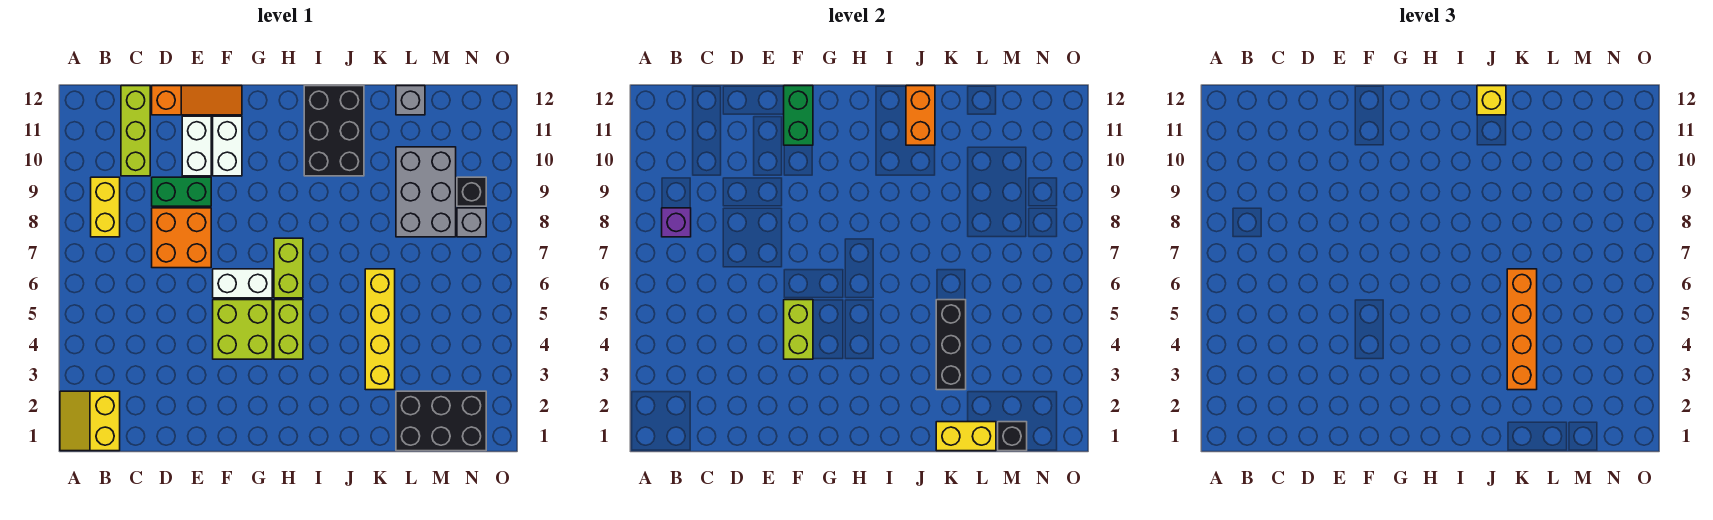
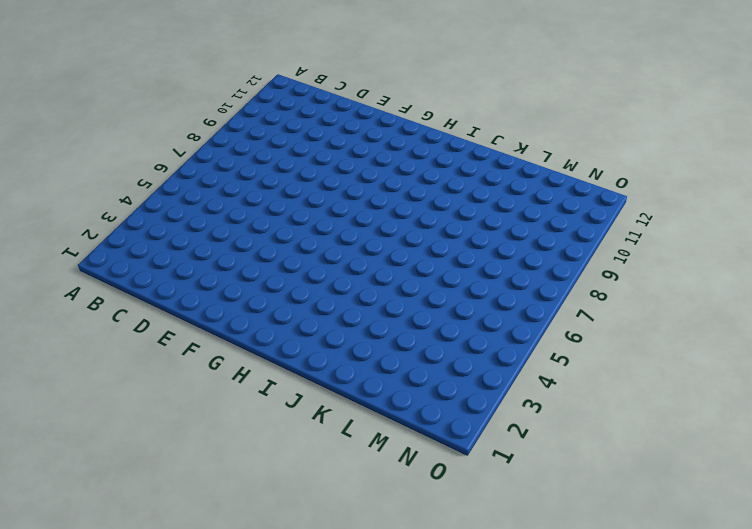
none -> yellow 2x2 slope [60,391,120,451]
none -> yellow 1x2 brick [91,177,120,237]
none -> lime 1x3 brick [121,86,150,176]

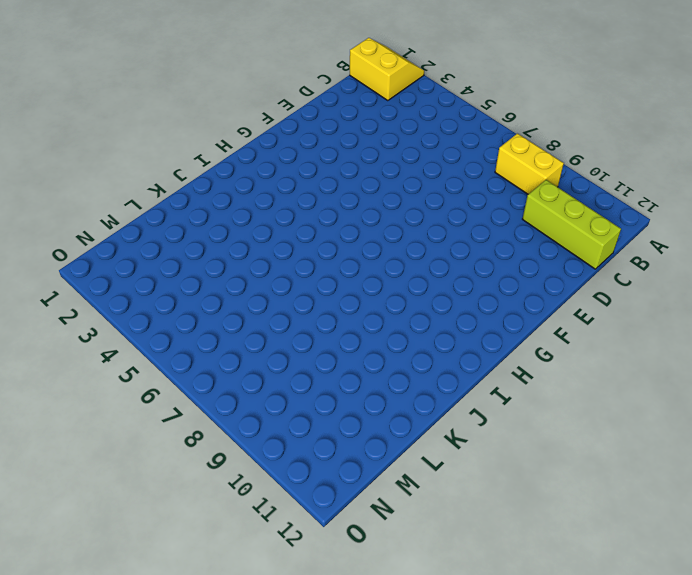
none -> orange 2x2 brick [152,208,211,268]
none -> green 1x2 brick [152,177,211,206]
none -> orange 1x3 slope [152,86,242,115]

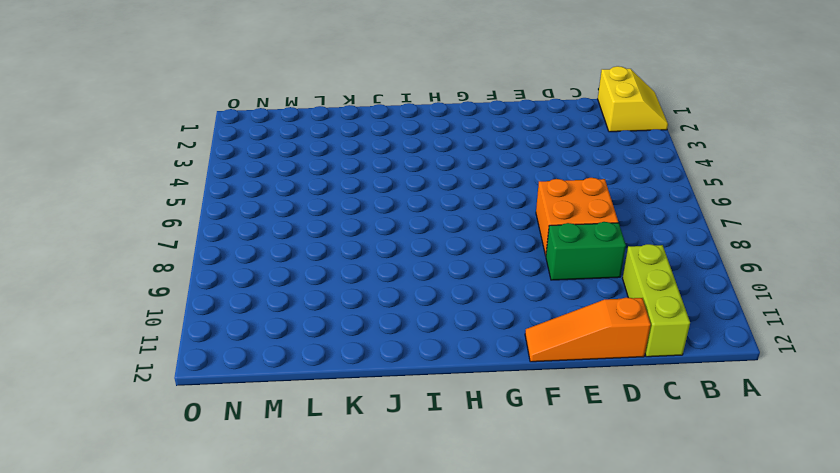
none -> yellow 1x2 brick [91,177,120,237]
none -> white 1x2 brick [182,116,211,176]
none -> lime 2x2 brick [213,300,272,359]

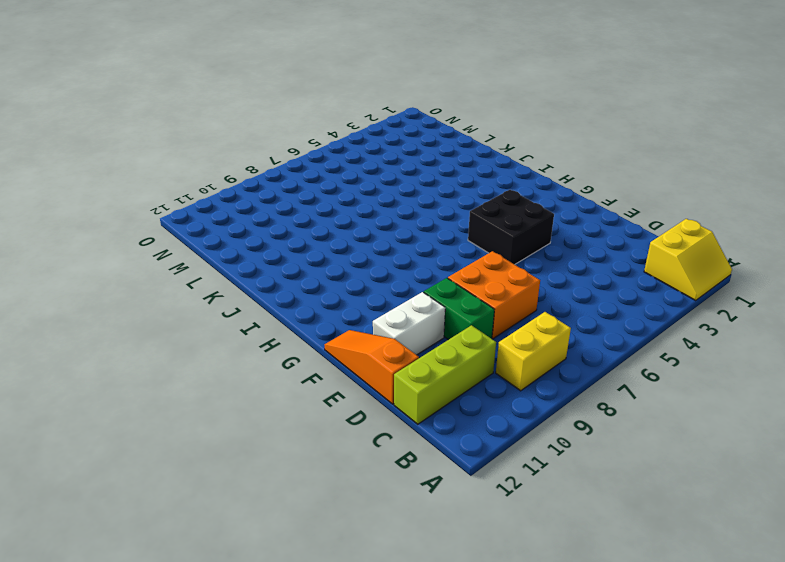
black 2x2 brick [468,190,554,264] -> lime 2x2 brick [213,300,272,359]
none -> white 1x2 brick [213,269,272,298]
none -> white 1x2 brick [213,116,242,176]
none -> lime 1x2 brick [274,300,303,359]

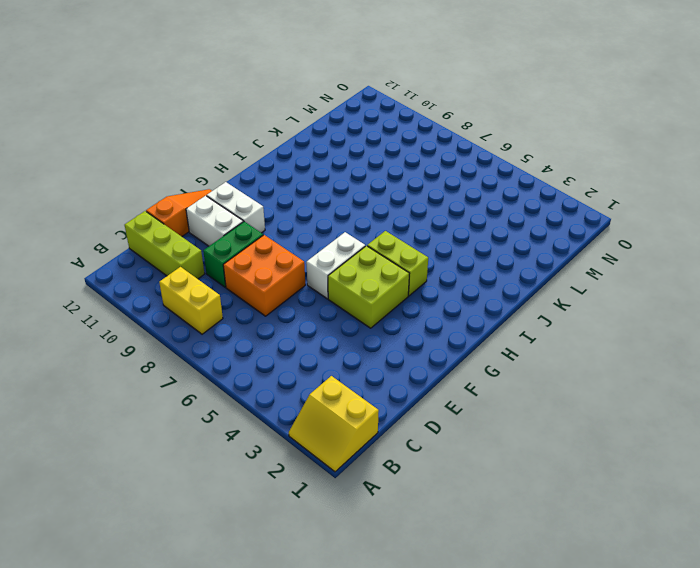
none -> lime 1x2 brick [274,238,303,298]
none -> black 2x3 brick [304,86,364,176]
none -> yellow 1x4 brick [365,269,395,390]

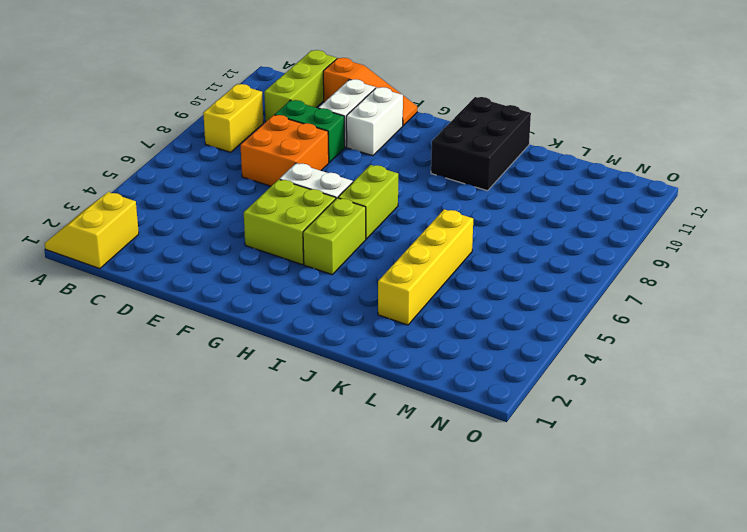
none -> black 2x3 brick [396,391,486,451]
none -> grey 2x3 brick [396,147,456,237]
none -> grey 1x1 brick [396,86,425,115]

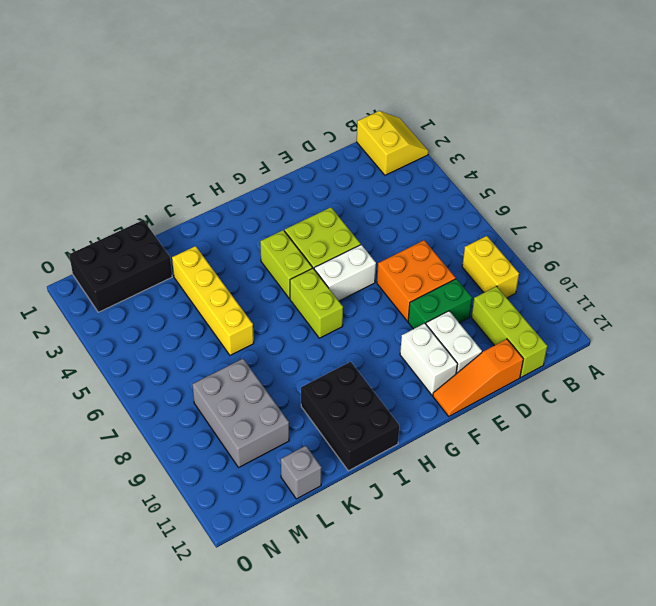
none -> grey 1x1 brick [457,208,486,237]
none -> black 1x1 brick [457,177,486,206]
none -> purple 1x1 brick [662,208,691,237]

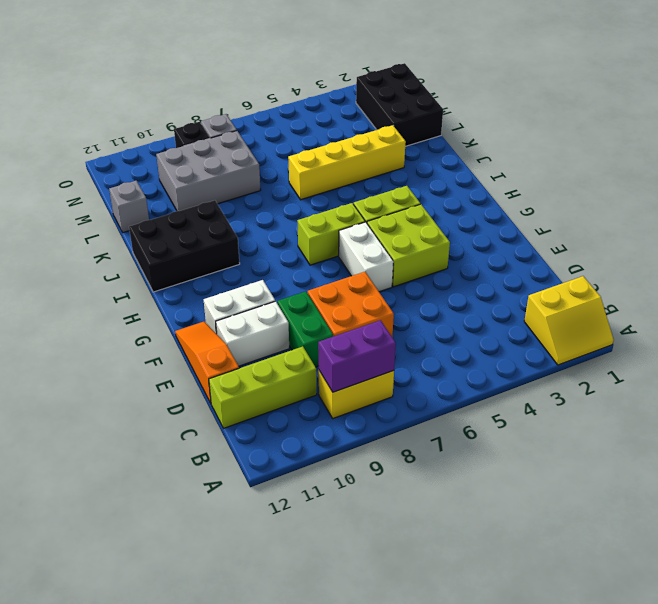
purple 1x2 brick [318,320,396,392] -> purple 1x1 brick [662,208,691,237]
none -> lime 1x2 brick [784,300,813,359]
none -> green 1x2 brick [784,86,813,145]
none -> orange 1x2 brick [906,86,935,145]

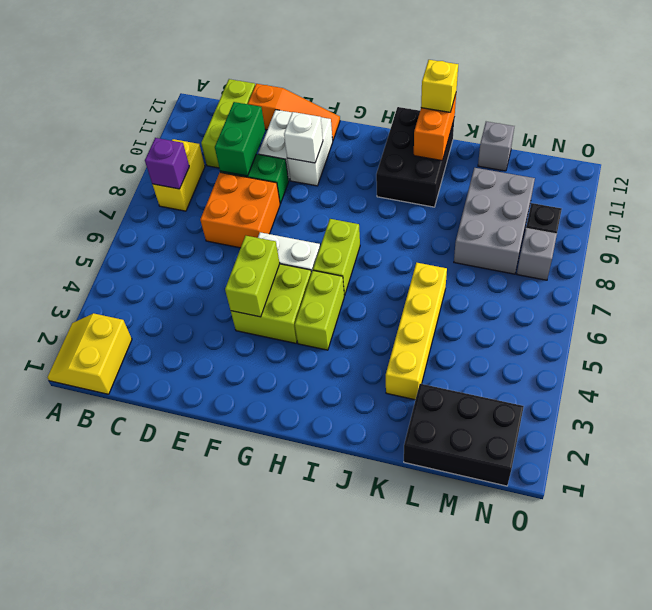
green 1x2 brick [215,102,265,176] -> green 1x2 brick moved to [784,86,813,145]
white 1x1 brick [284,112,323,163] -> none
none -> yellow 1x2 brick [936,422,996,451]
none -> black 1x3 brick [936,300,966,390]
none -> black 1x1 brick [998,422,1027,451]

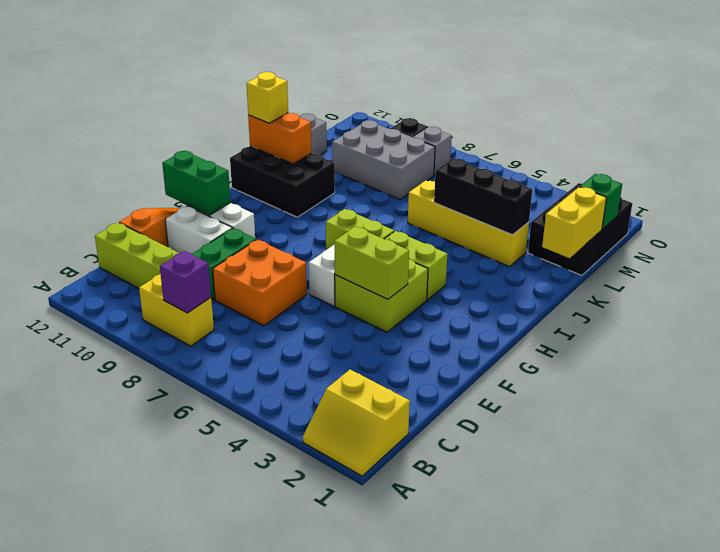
green 1x1 brick [580,174,622,229] -> black 1x1 brick [998,422,1027,451]
none -> orange 1x4 brick [1507,269,1537,390]

